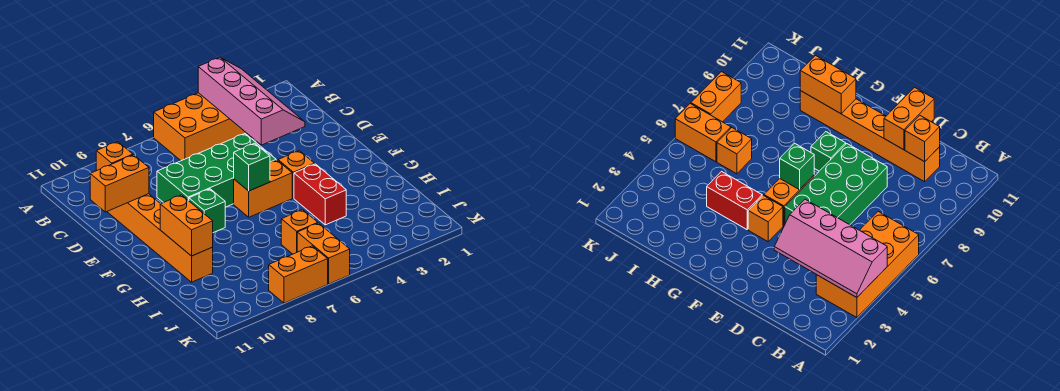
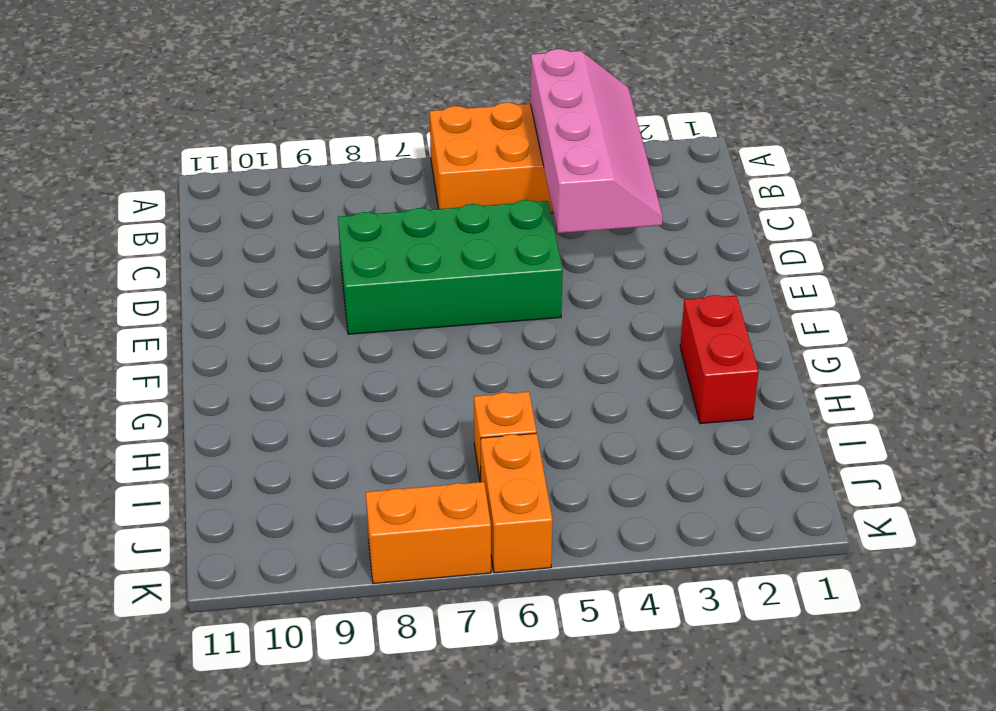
red 1x2 brick [680,295,759,424] -> red 1x2 brick moved to [294,164,346,225]
none -> orange 1x6 brick [107,194,213,282]
none -> orange 1x1 brick [278,151,315,198]
none -> orange 1x2 brick [234,160,292,217]

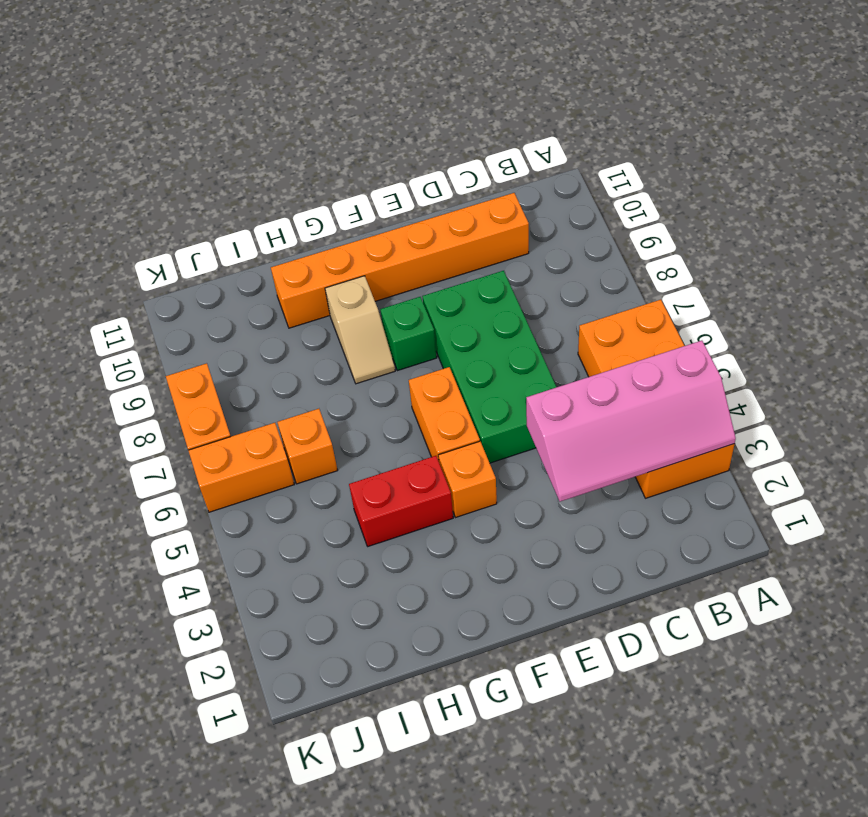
tan 1x2 slope [325,276,395,384] -> none
none -> orange 1x1 brick [96,142,133,171]
none -> orange 1x2 brick [90,155,149,212]
none -> green 1x1 brick [234,143,270,191]

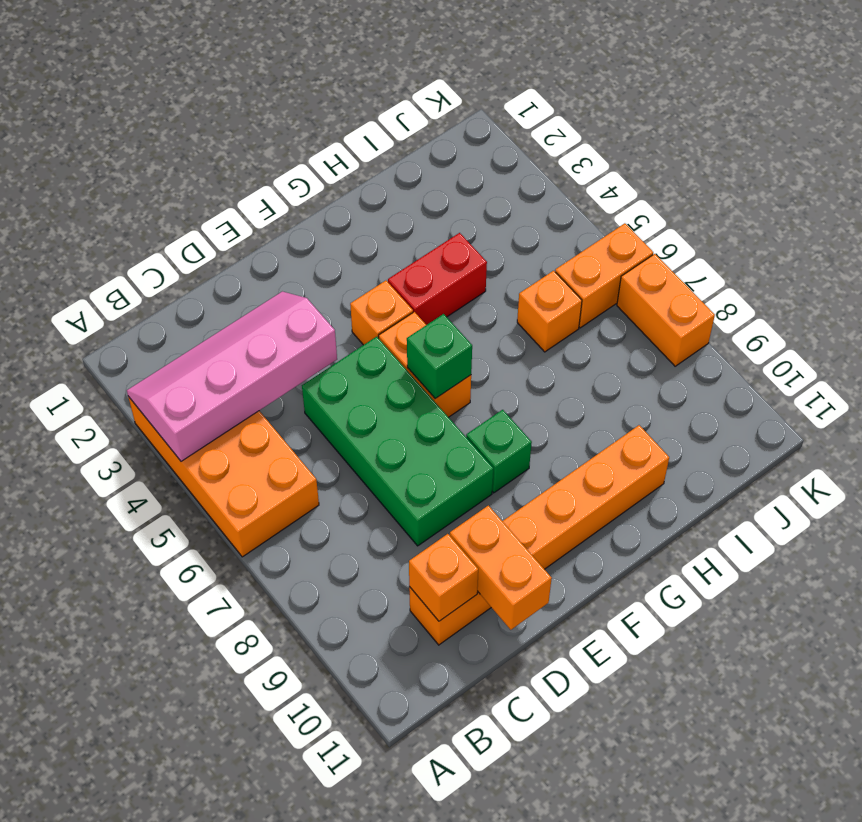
none -> orange 1x2 brick [160,195,213,256]

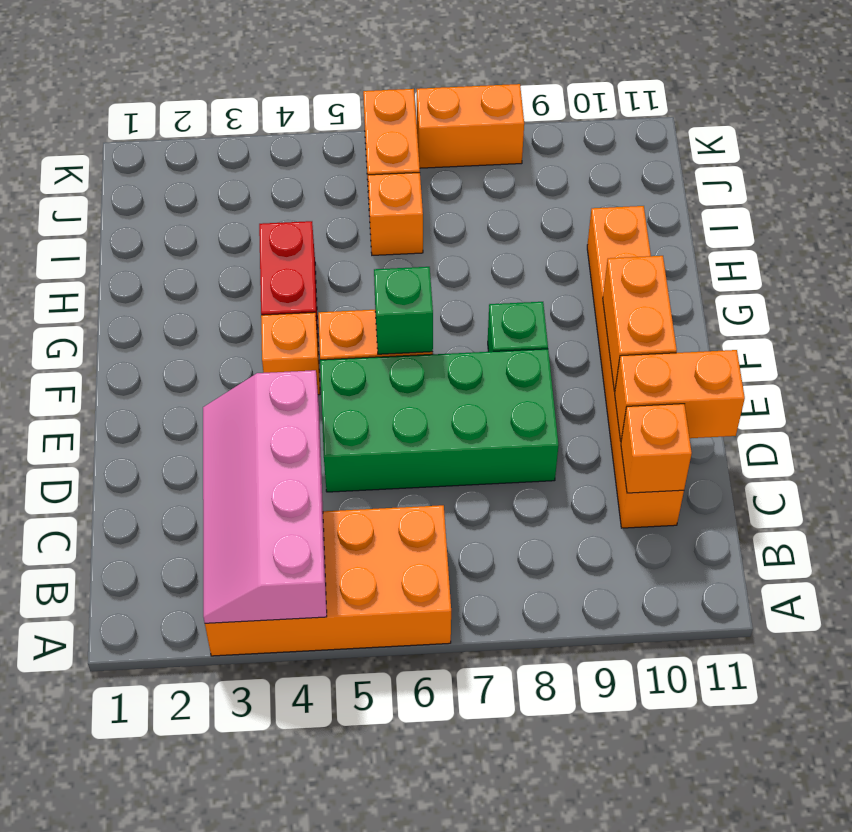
orange 1x2 brick [603,256,677,392] -> orange 1x2 brick moved to [160,195,213,256]

